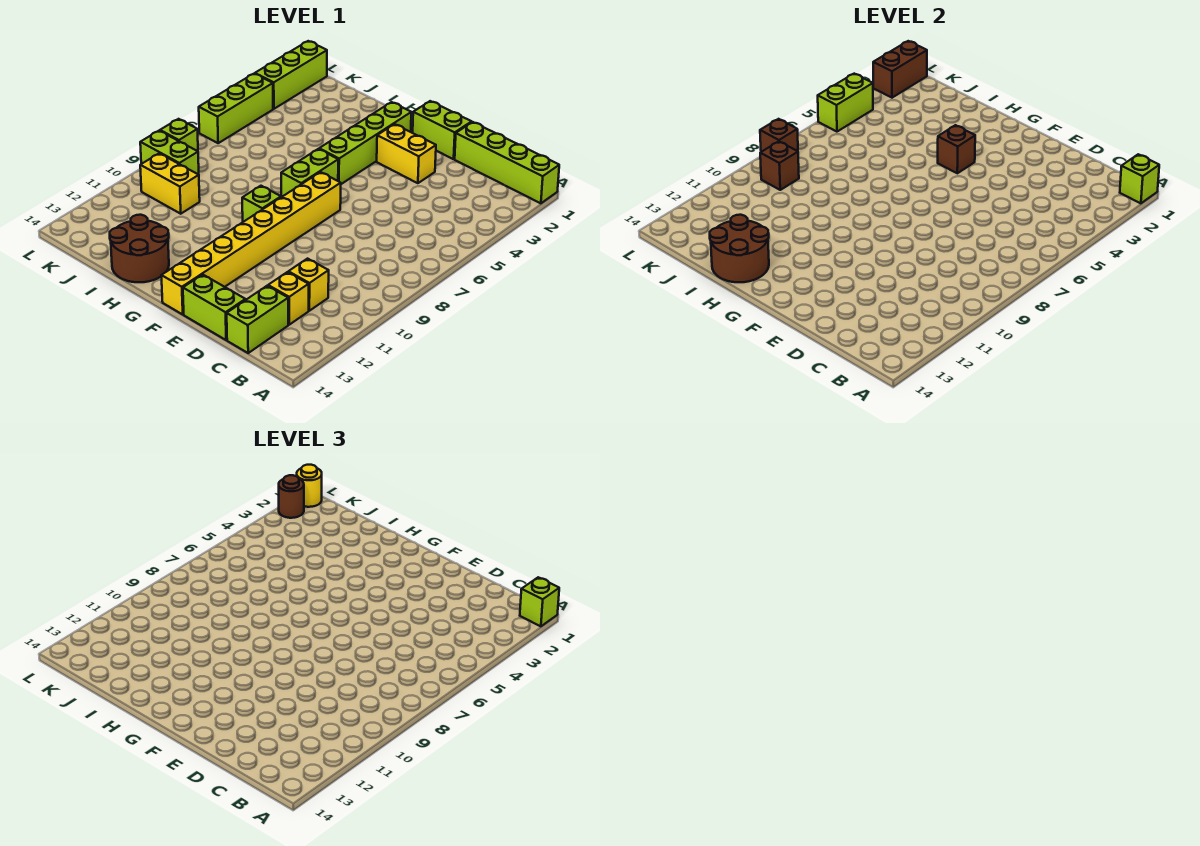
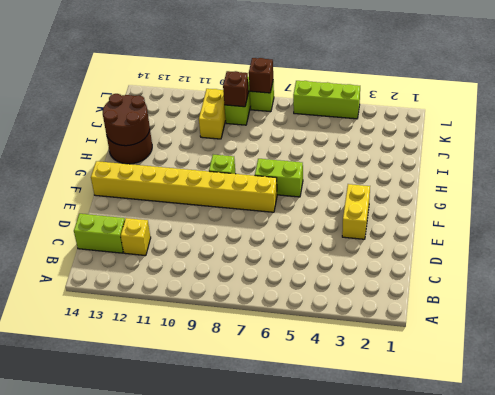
none -> lime 1x4 brick [455,122,559,203]
none -> yellow 1x1 brick [288,259,329,311]
none -> lime 1x2 brick [183,275,245,340]

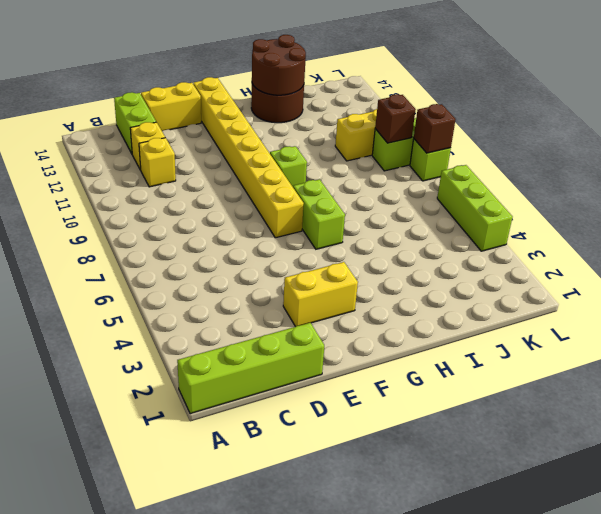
yellow 1x2 brick [141,82,201,131] -> lime 1x2 brick [183,275,245,340]
none -> lime 1x2 brick [413,101,472,159]
none -> lime 1x4 brick [319,102,412,184]
none -> lime 1x3 brick [255,41,327,109]

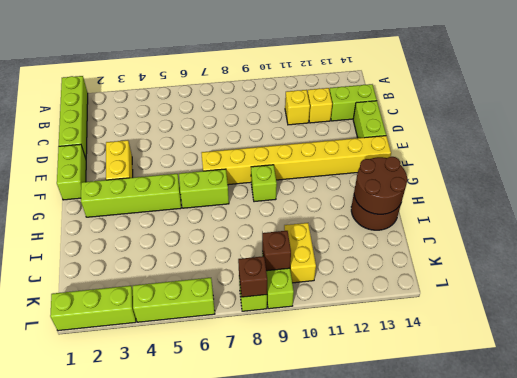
none -> lime 1x1 brick [1120,154,1159,203]
none -> brown 1x1 brick [938,125,975,173]
none -> brown 1x2 brick [873,41,927,98]

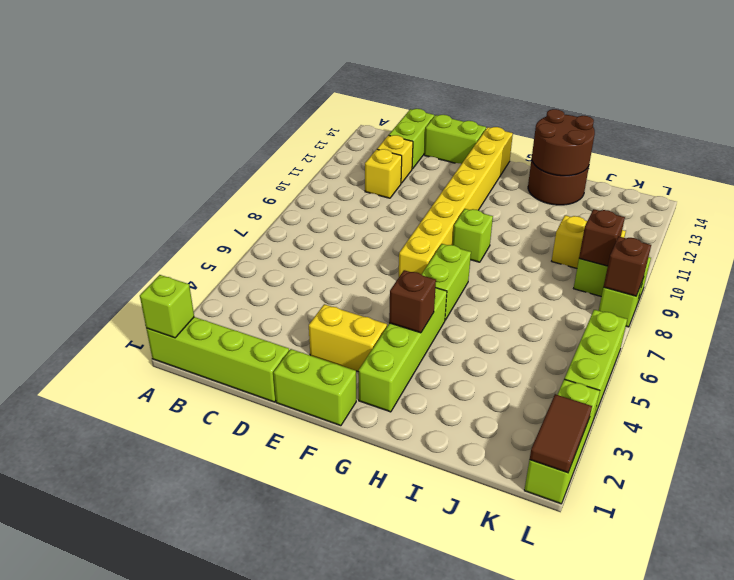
brown 1x2 tile [530,394,592,473] -> brown 1x2 brick [873,41,927,98]
none -> lime 1x2 brick [818,74,873,132]
none -> lime 1x1 brick [520,577,559,626]
none -> yellow 1x1 round brick [297,465,322,507]

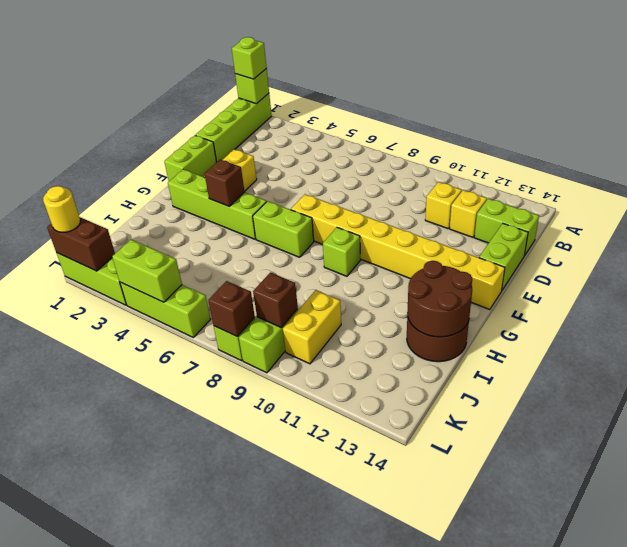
none -> brown 1x1 round brick [279,475,304,518]

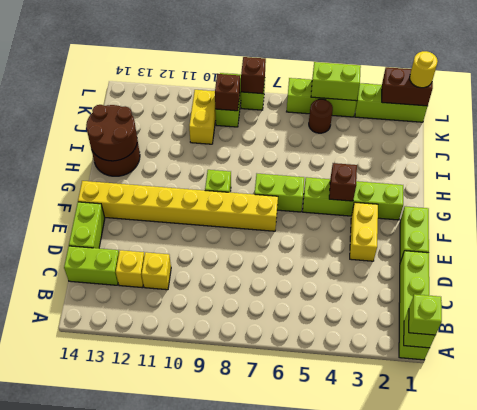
brown 1x1 round brick [309,99,333,133] -> brown 1x1 round brick moved to [279,475,304,518]

